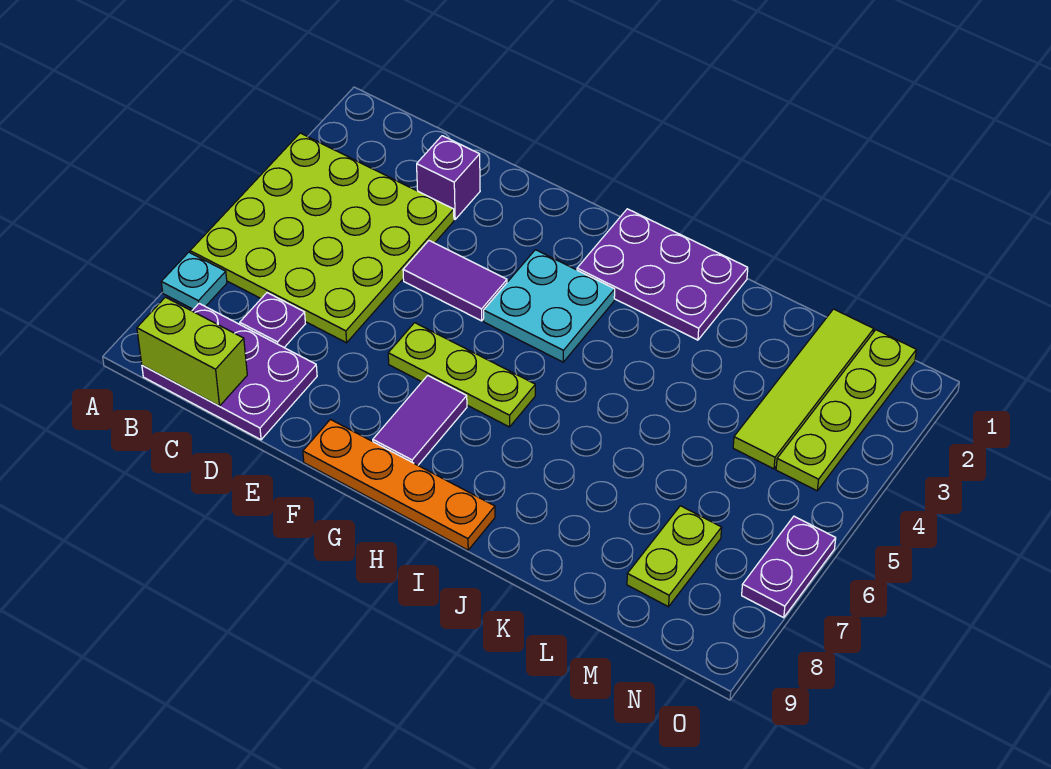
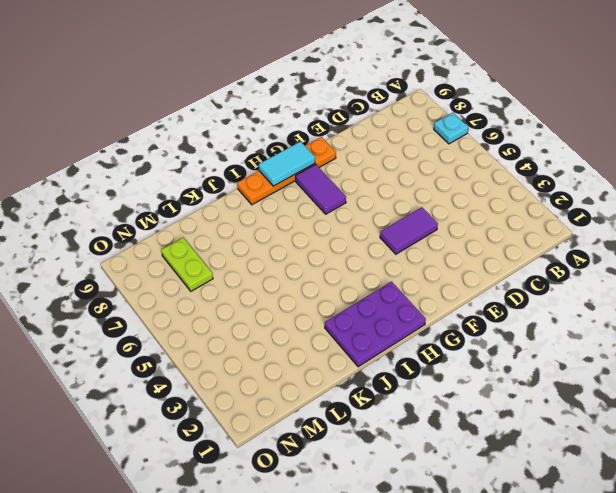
cyan 1x2 tile [259,142,315,186] -> none
none -> lime 4x4 plate [190,133,454,343]
none -> purple 2x3 plate [142,304,317,440]
none -> purple 1x1 plate [240,293,305,347]

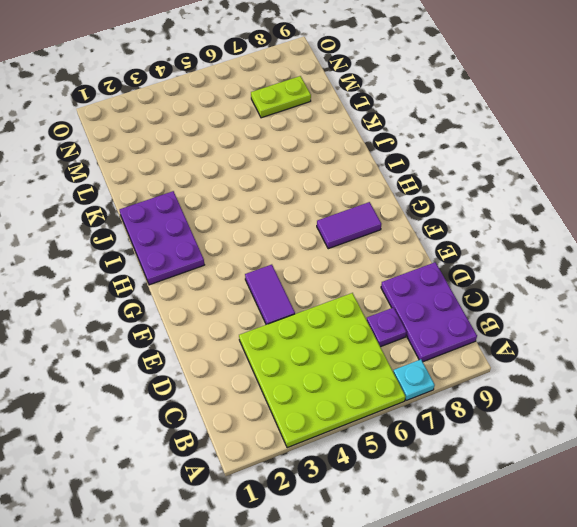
none -> purple 1x1 brick [417,136,480,219]
none -> lime 1x3 plate [388,323,535,427]
none -> orange 1x4 plate [303,419,495,550]

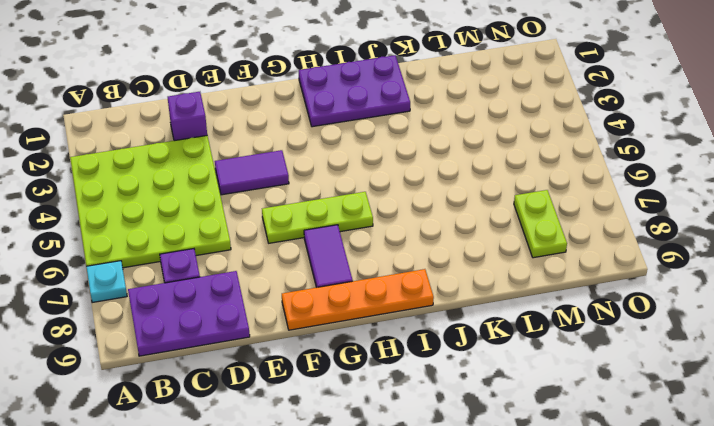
none -> cyan 2x2 plate [484,250,615,362]
none -> lime 1x4 tile [733,309,874,469]
none -> lime 1x4 plate [776,330,916,491]

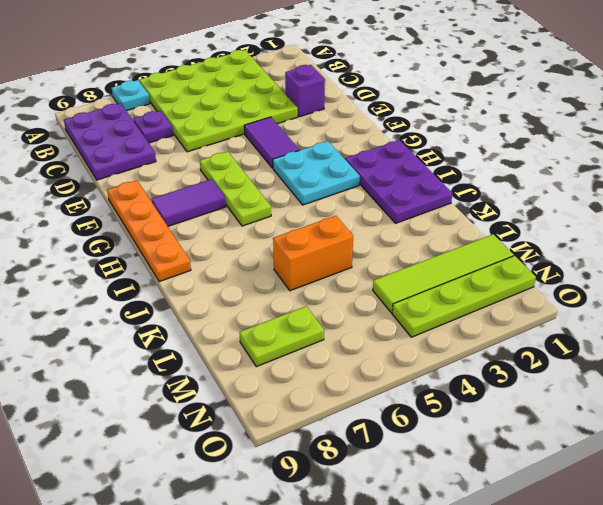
orange 1x2 brick [273,216,353,291] -> none
none -> purple 1x2 plate [742,516,836,618]
none -> lime 1x2 brick [137,297,247,406]

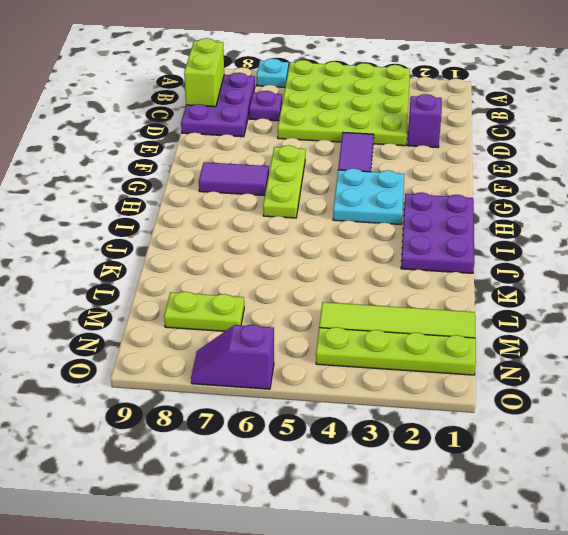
purple 1x2 slope [191,324,274,389] -> purple 1x2 plate [742,516,836,618]
none -> orange 1x4 plate [303,419,495,550]

